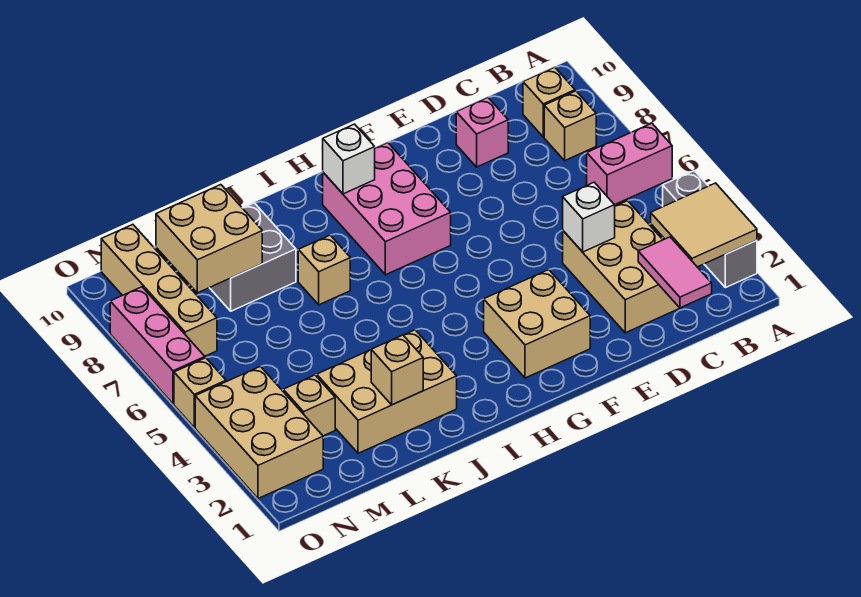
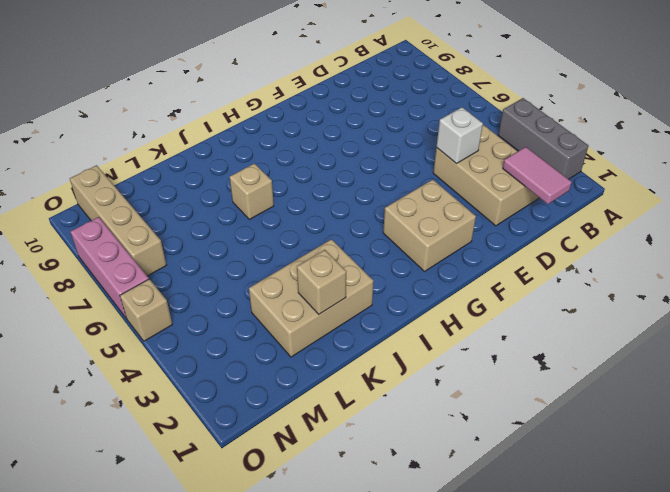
none -> pink 1x2 brick [587,123,672,205]
none -> tan 1x1 brick [544,91,596,161]
none -> tan 1x1 brick [523,67,575,137]

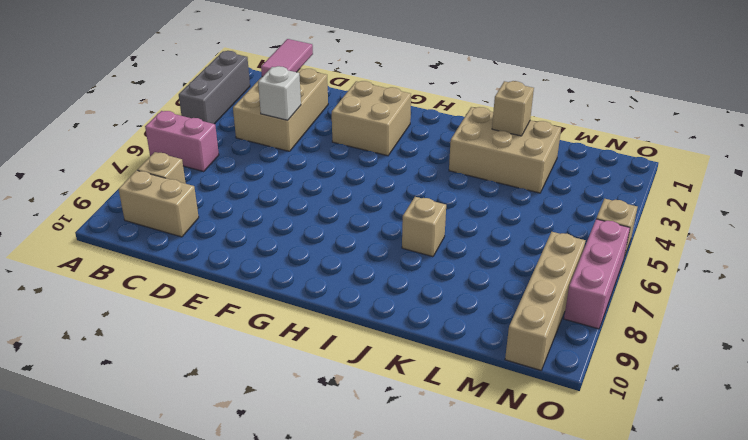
tan 1x2 brick [119,170,199,237] -> tan 1x1 brick [523,67,575,137]
none -> pink 1x1 brick [456,98,508,167]
none -> pink 2x3 brick [323,143,451,275]
none -> grey 2x2 brick [210,203,296,311]

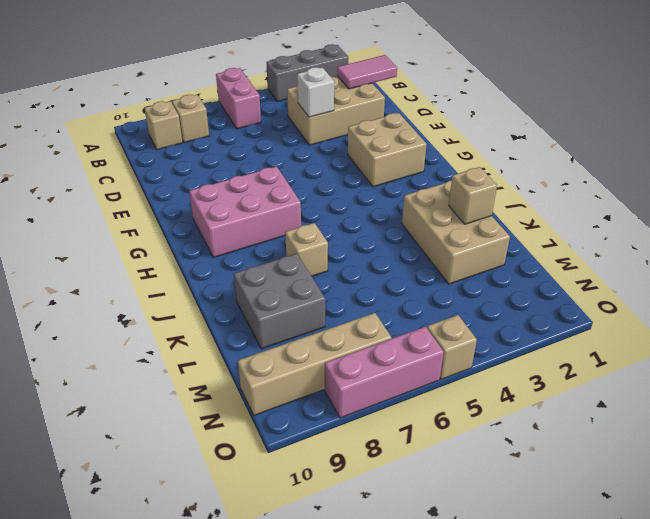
none -> pink 1x1 brick [456,98,508,167]
none -> tan 1x1 brick [283,375,335,436]
none -> tan 2x3 brick [195,366,323,499]

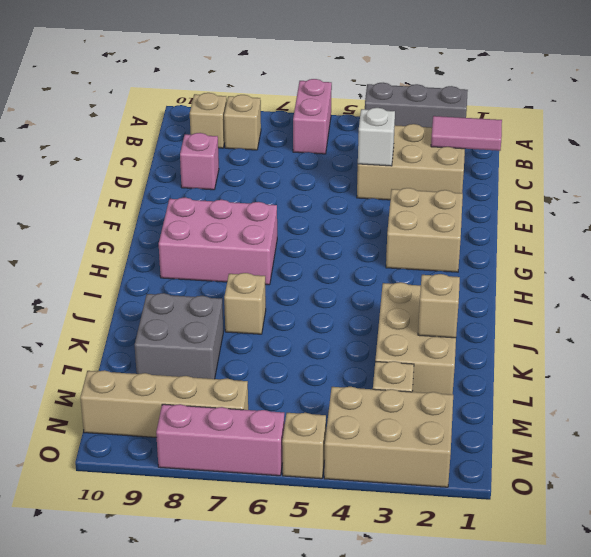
none -> tan 2x2 tile [651,183,757,267]
none -> white 1x1 brick [323,124,375,194]
none -> tan 2x2 brick [156,185,262,293]

